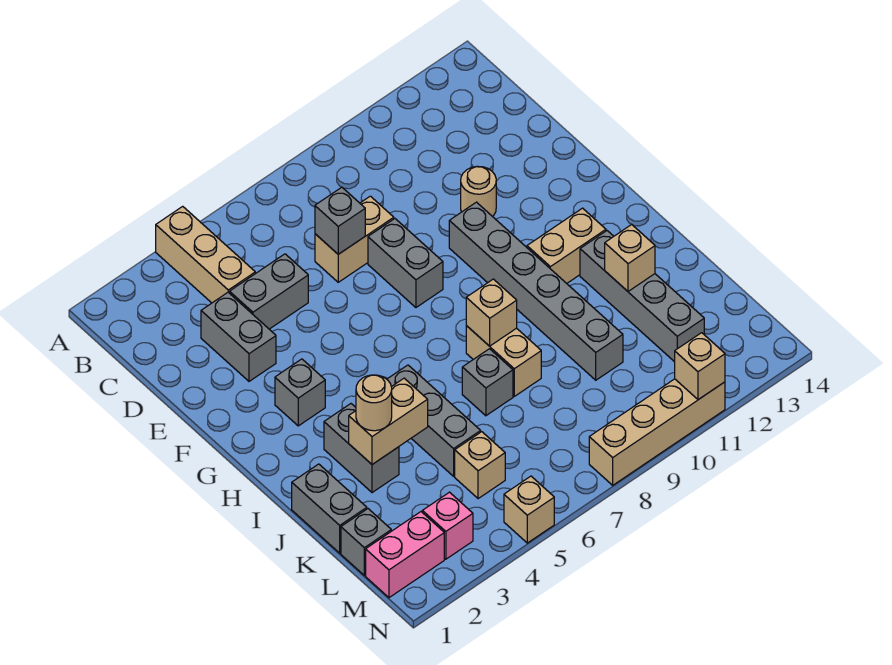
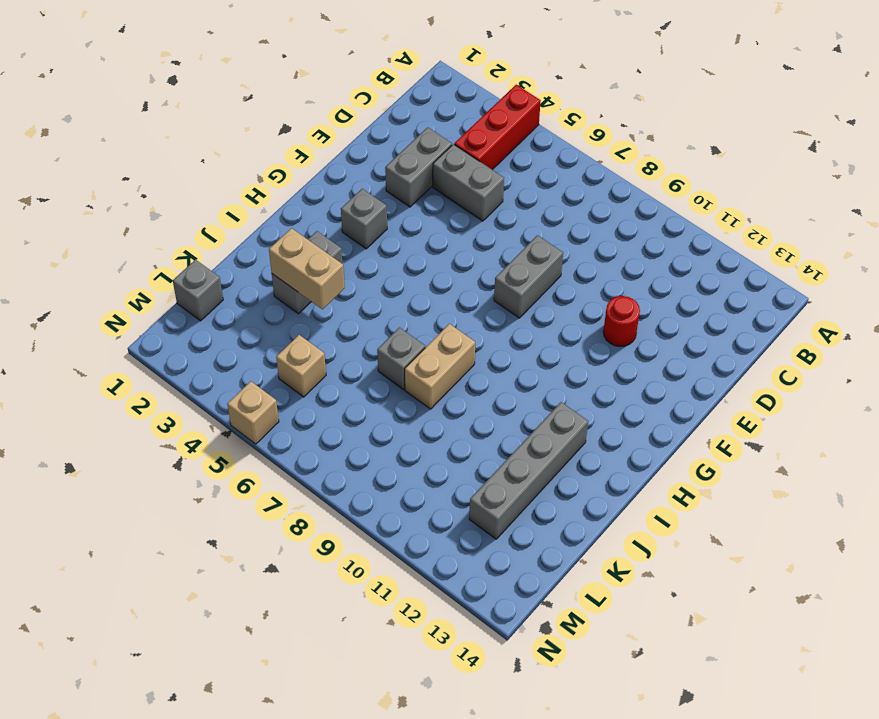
red 1x3 brick [454,85,541,170] -> tan 1x3 brick [156,206,255,303]
red 1x1 round brick [603,296,640,347] -> tan 1x1 round brick [461,166,496,217]
none -> tan 1x2 brick [315,196,394,282]
none -> grey 1x6 brick [449,202,623,380]
none -> tan 1x2 brick [527,208,606,283]

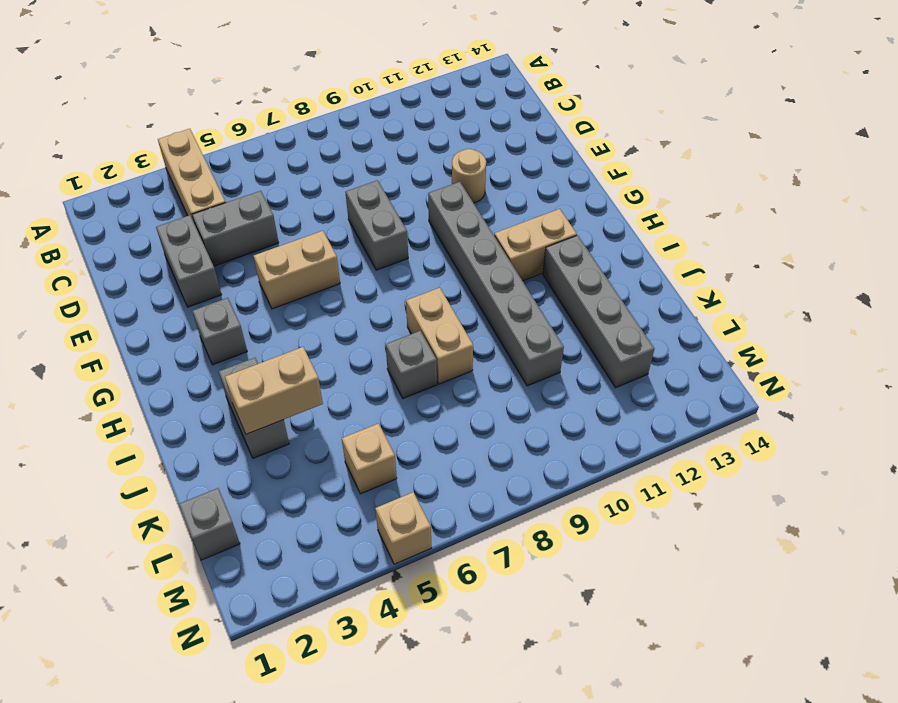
tan 1x2 brick [254,231,340,309] -> tan 1x2 brick moved to [315,196,394,282]
none -> grey 1x3 brick [387,365,481,476]
none -> grey 1x2 brick [292,464,367,553]
none -> pink 1x2 brick [366,512,444,598]

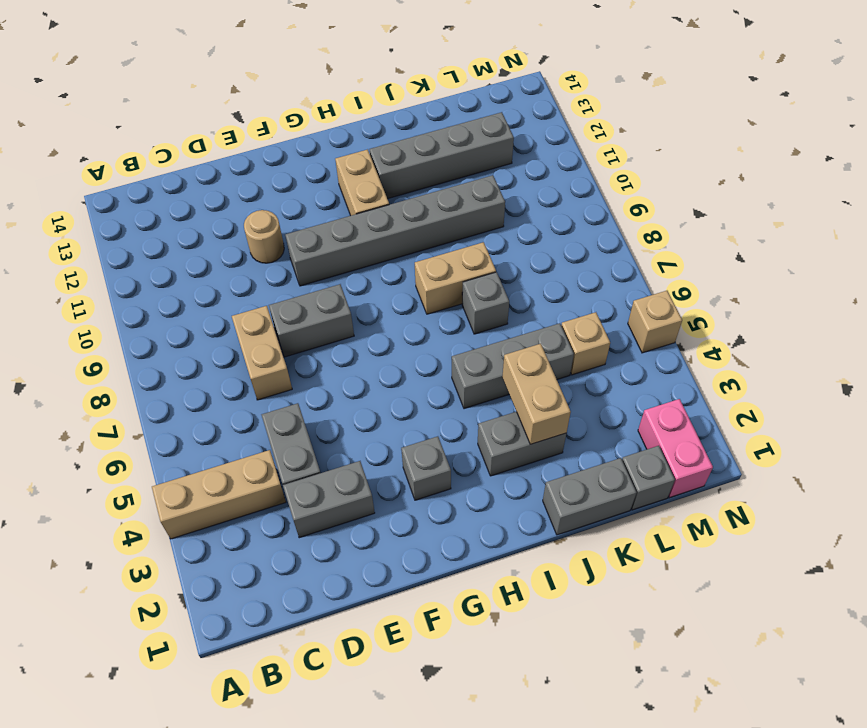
none -> pink 1x1 brick [422,492,473,559]
none -> tan 1x4 brick [589,379,725,485]
none -> grey 1x1 brick [315,187,365,254]

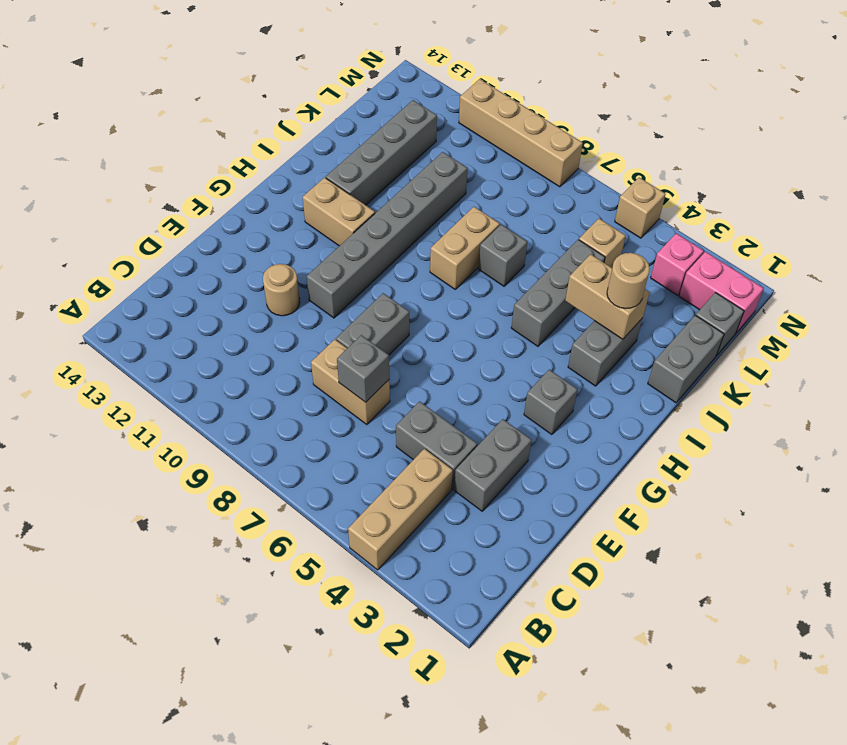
none -> tan 1x1 brick [466,279,517,346]
none -> tan 1x1 brick [605,224,655,291]
none -> tan 1x1 brick [675,333,725,400]

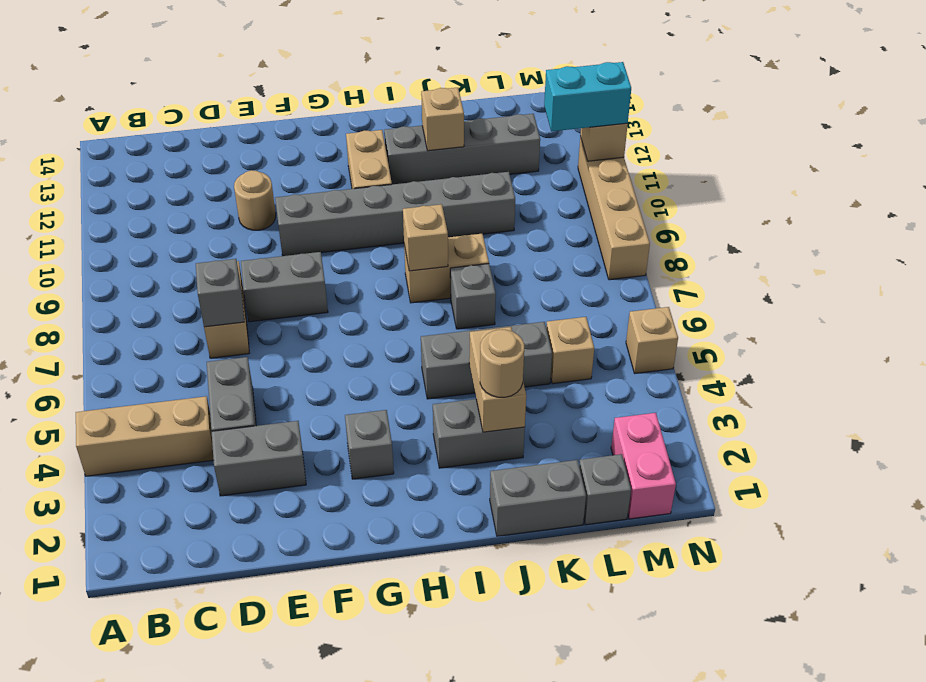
cyan 1x2 brick [544,62,631,131] -> none
none -> pink 1x1 brick [422,492,473,559]

